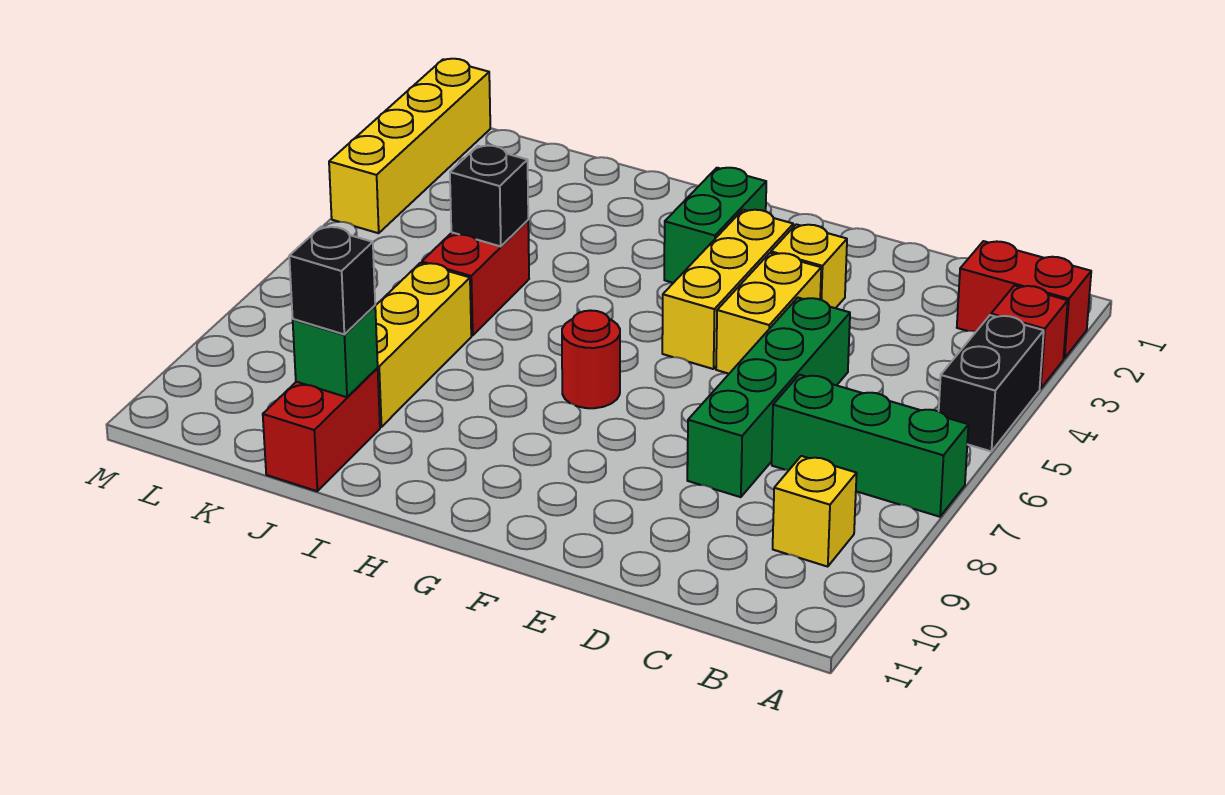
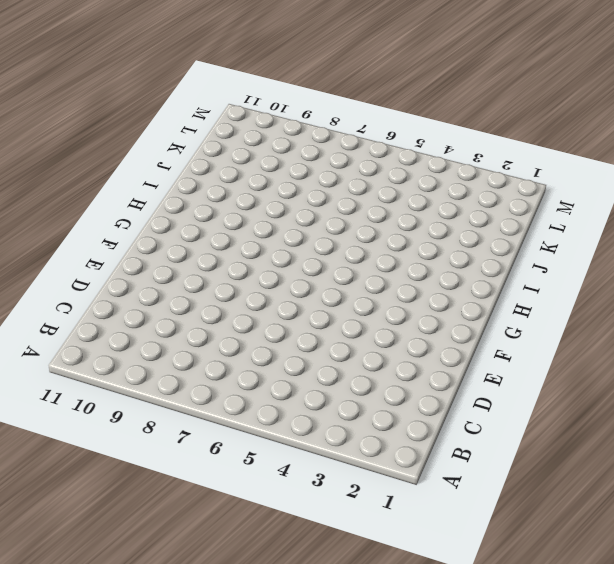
none -> red 1x2 brick [957,241,1091,359]
none -> red 1x1 brick [991,285,1068,389]
none -> black 1x2 brick [939,315,1044,451]

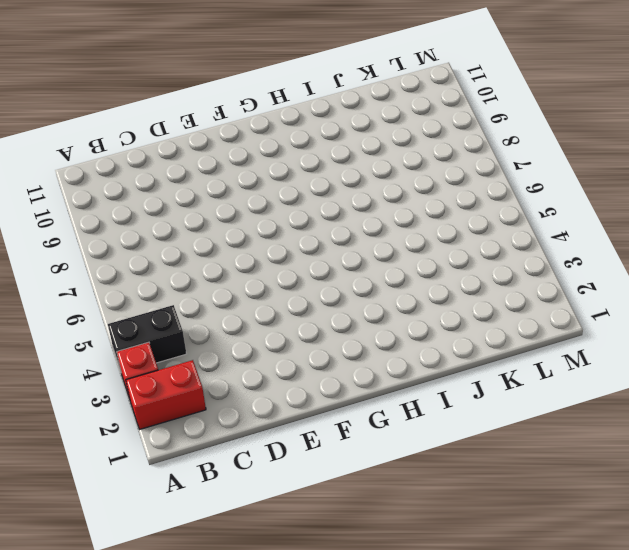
black 1x2 brick [108,305,187,371] -> black 1x2 brick turned to [939,315,1044,451]
none -> green 1x3 brick [772,375,968,517]
none -> yellow 1x1 brick [773,456,857,567]
none -> green 1x4 brick [687,298,850,497]

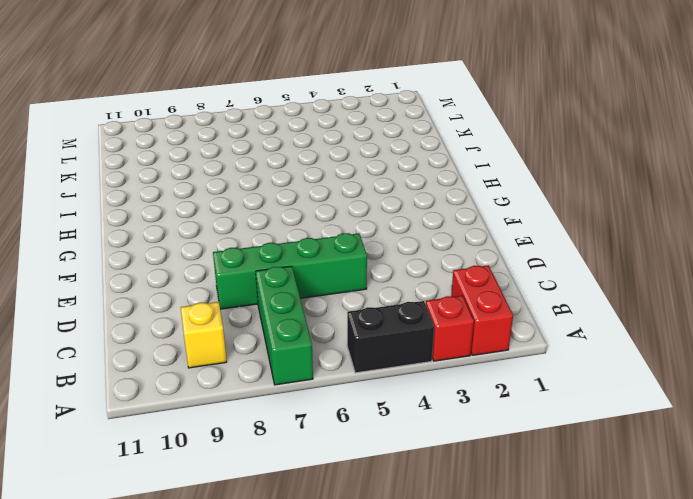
none -> yellow 1x1 brick [771,224,847,308]
none -> yellow 1x2 brick [716,253,821,373]
none -> yellow 1x3 brick [662,210,793,369]

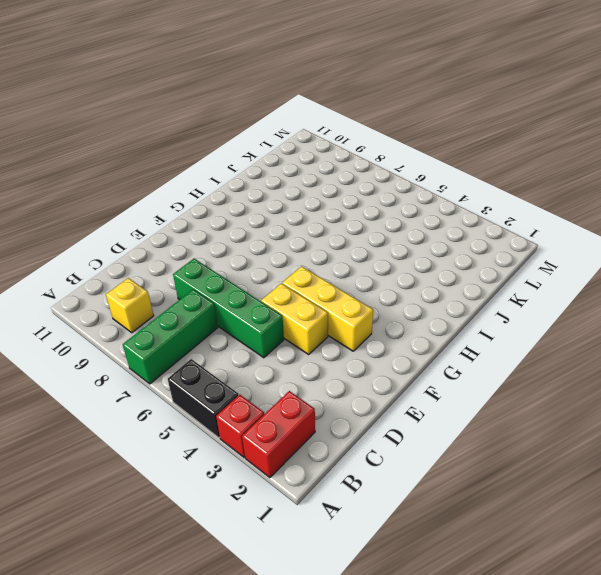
none -> yellow 1x1 brick [771,224,847,308]
none -> green 1x2 brick [664,168,766,283]
none -> red 1x1 round brick [562,310,620,408]

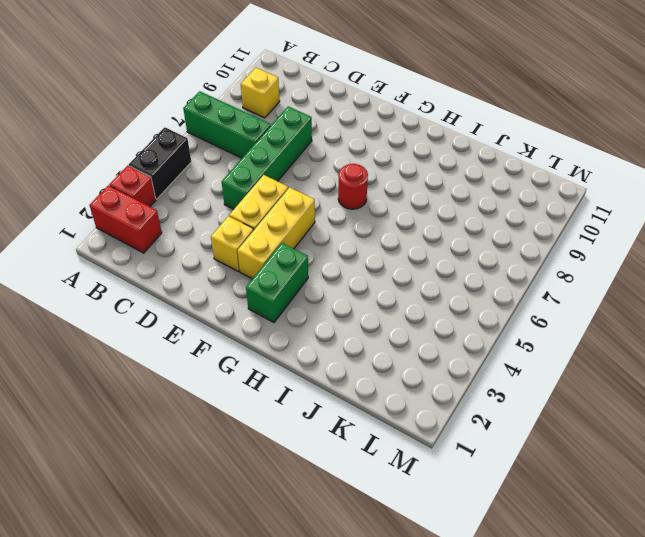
none -> red 1x2 brick [422,220,529,336]
none -> yellow 1x3 brick [375,263,471,427]
none -> red 1x2 brick [263,368,380,491]

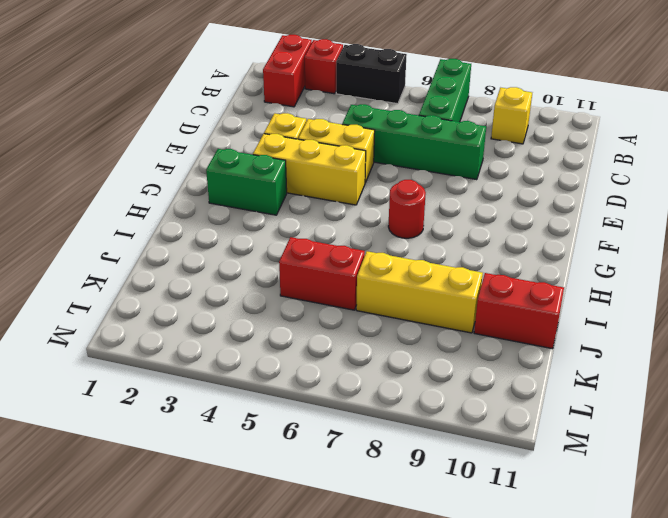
none -> yellow 1x4 brick [329,59,490,233]
none -> black 1x1 brick [450,146,528,246]
none -> green 1x1 brick [293,306,378,397]

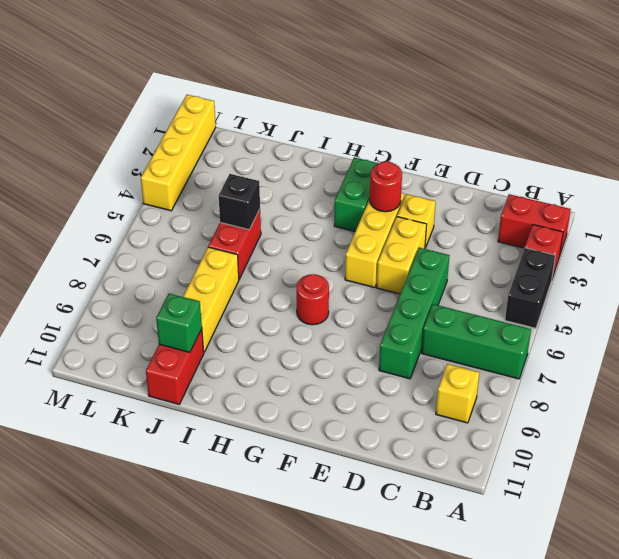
red 1x1 round brick [370,161,402,212] -> none
none -> black 1x1 brick [289,227,375,334]

